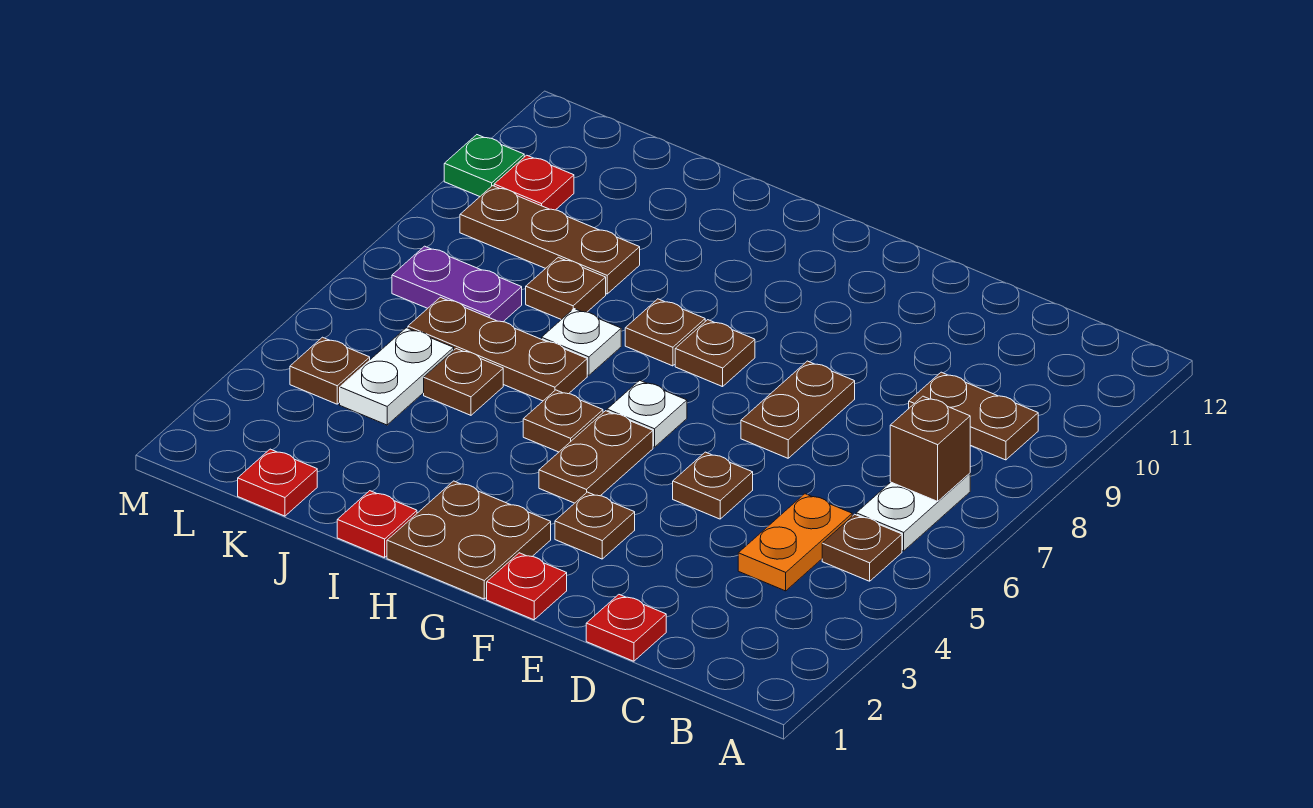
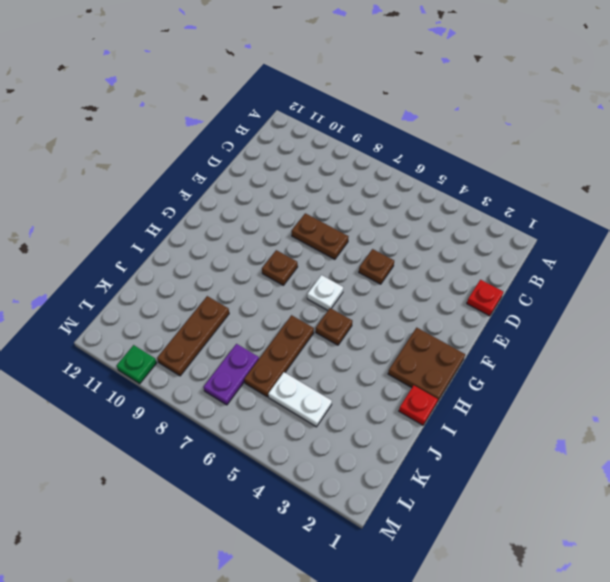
none -> brown 1x1 plate [822,514,902,581]
none -> white 1x2 plate [856,473,970,551]
none -> brown 1x2 plate [909,372,1038,460]

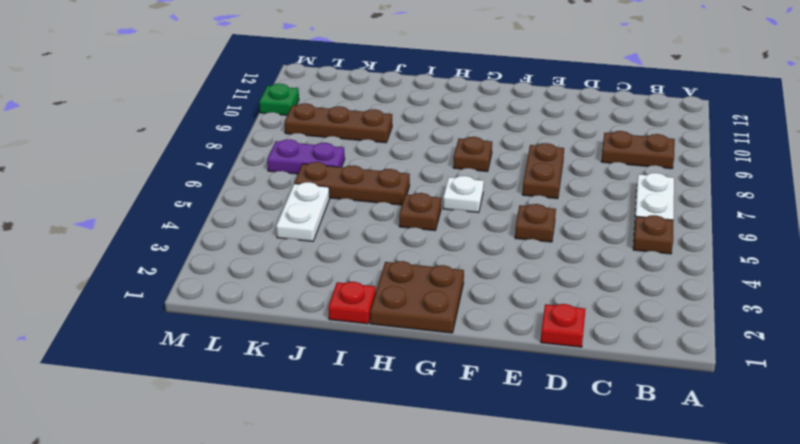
none -> orange 1x2 plate [738,494,852,591]
none -> red 1x1 plate [487,553,567,620]
none -> brown 1x1 plate [555,492,635,559]

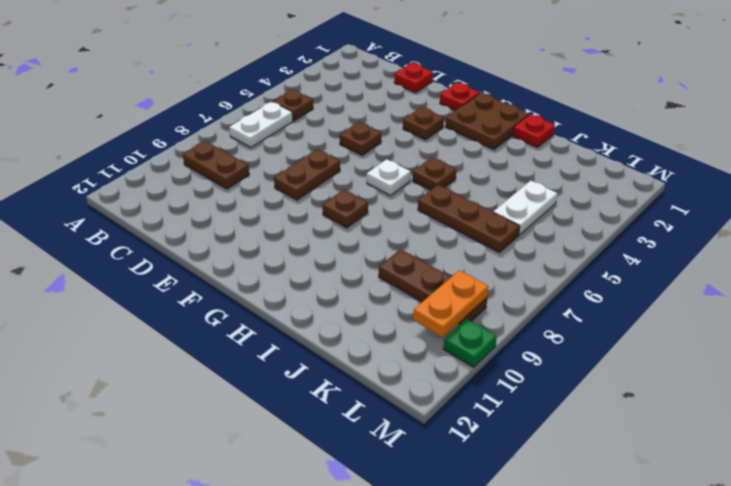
orange 1x2 plate [413,270,489,337] -> orange 1x2 plate moved to [738,494,852,591]
none -> brown 1x2 plate [539,411,653,503]
none -> brown 1x1 plate [625,299,705,366]
none -> white 1x1 plate [542,309,621,375]

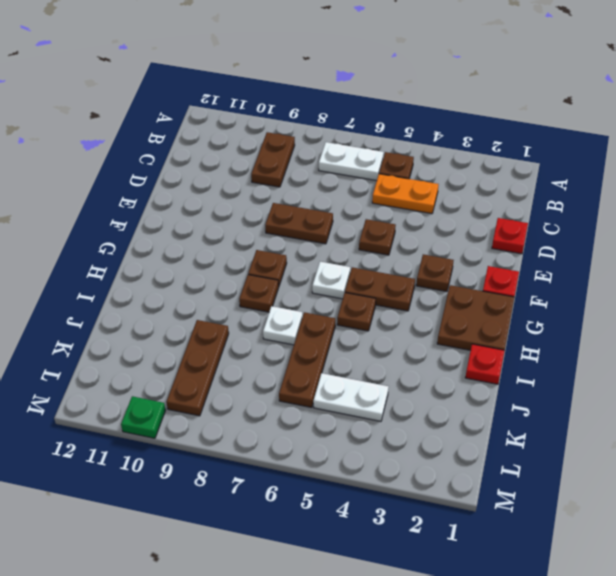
none -> brown 1x1 plate [424,349,503,415]
none -> brown 1x1 plate [526,257,606,320]
none -> red 1x1 plate [238,449,317,516]

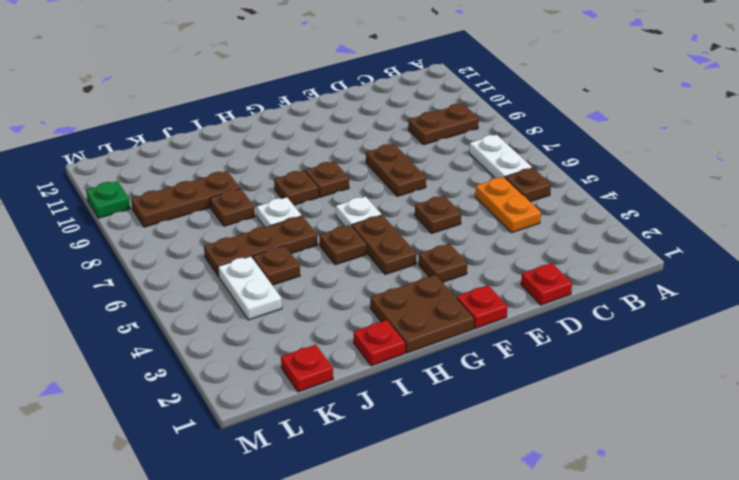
none -> purple 1x2 plate [392,246,522,322]
none -> brown 1x1 plate [290,337,370,404]
none -> red 1x1 plate [494,155,574,210]

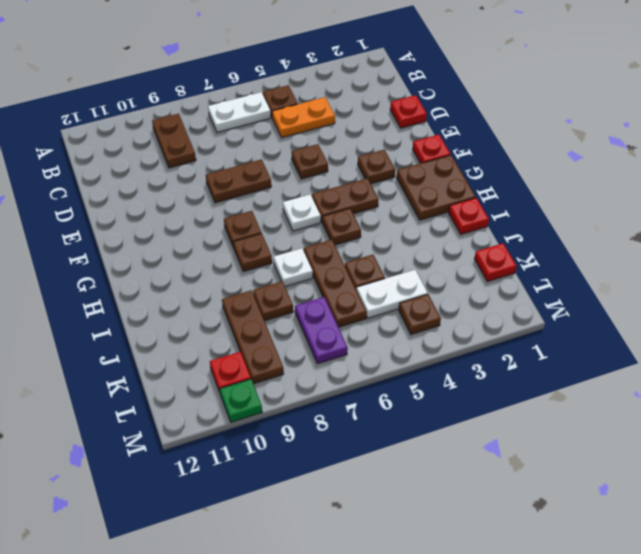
none -> brown 1x1 brick [890,396,970,501]

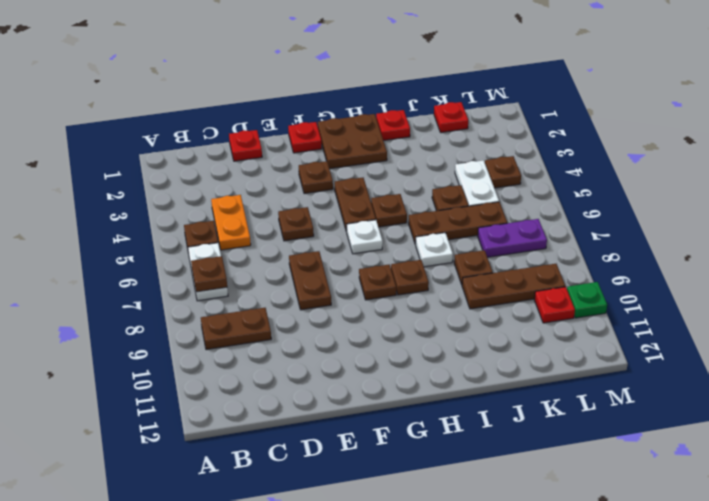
brown 1x1 plate [191,256,227,292] -> brown 1x1 brick [890,396,970,501]

